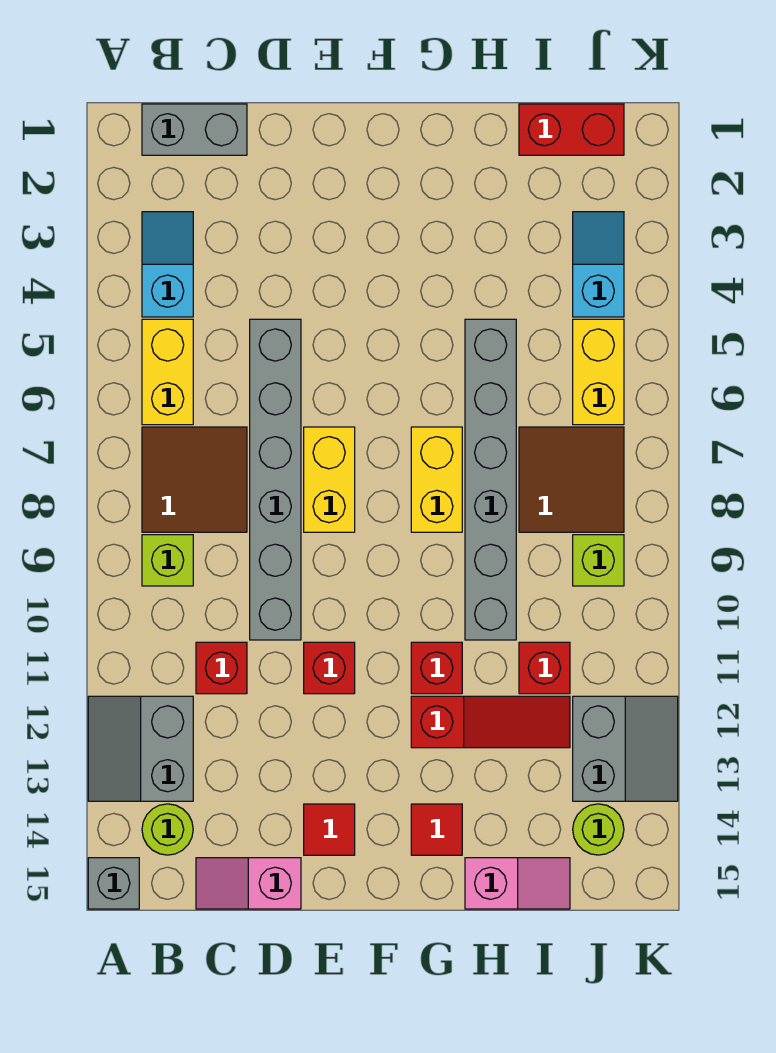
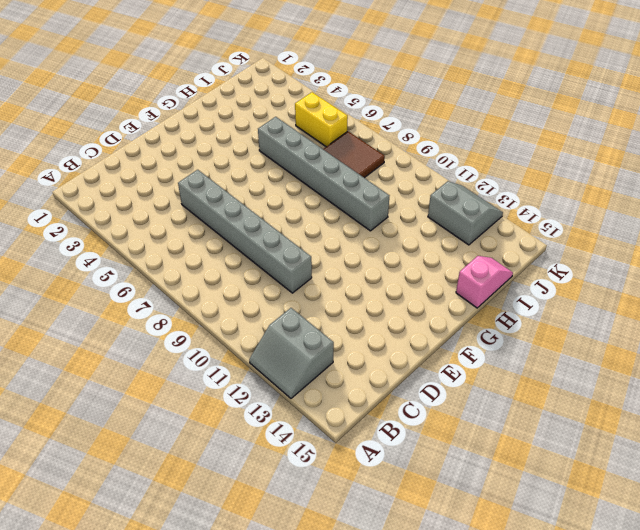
none -> grey 1x1 brick [88,858,139,909]
none -> grey 1x2 brick [142,104,247,155]
none -> cyan 1x2 slope [142,212,193,317]

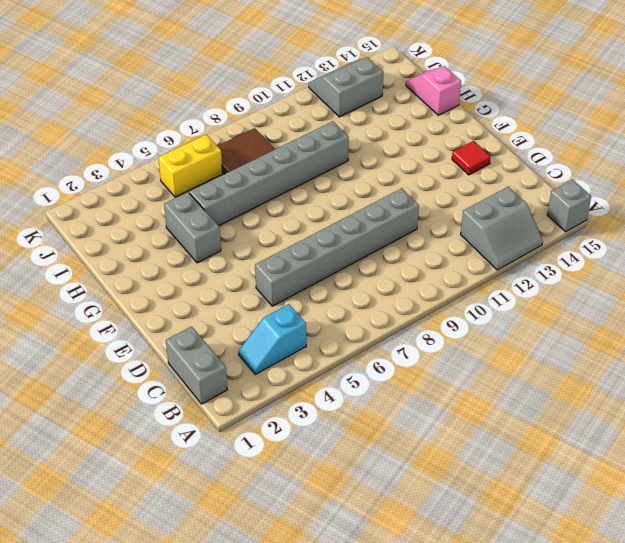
grey 1x2 brick [164,192,221,263] -> none
none -> yellow 1x2 brick [142,319,193,425]
none -> brown 2x2 tile [142,427,247,532]
none -> lime 1x1 brick [142,535,193,586]

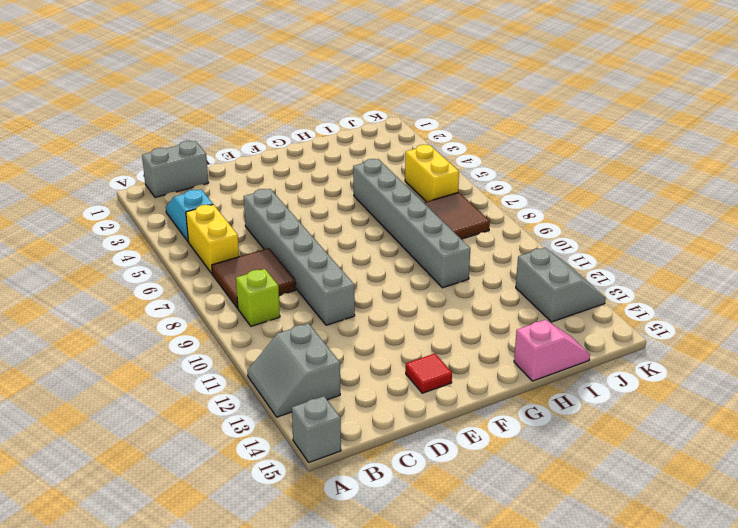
none -> lime 1x1 round brick [142,804,193,855]
none -> red 1x1 brick [196,642,247,694]
none -> pink 1x2 slope [196,858,301,909]

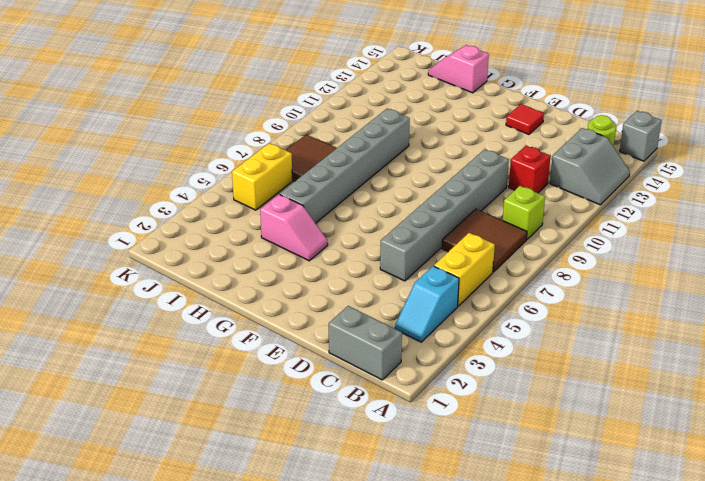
pink 1x2 slope [260,194,328,261] -> pink 1x2 slope moved to [196,858,301,909]
none -> yellow 1x2 brick [304,427,355,532]
none -> red 1x1 brick [304,642,355,694]
none -> yellow 1x2 brick [411,427,462,532]

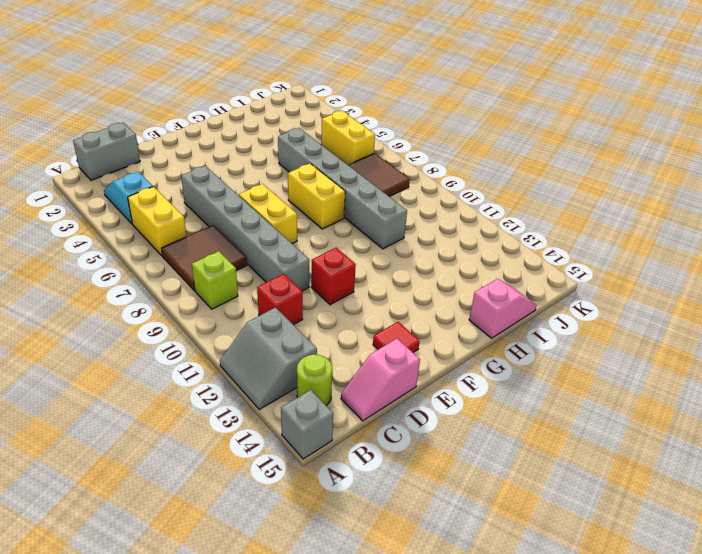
none -> red 1x1 brick [411,642,462,694]
none -> red 1x3 slope [411,696,570,748]
none -> red 1x1 tile [411,804,462,855]

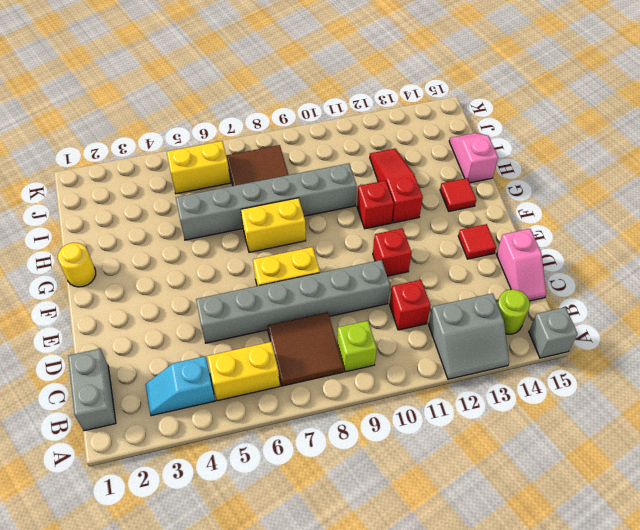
yellow 1x1 round brick [58,243,96,287] -> none
none -> red 1x2 brick [519,104,624,155]
none -> red 1x1 brick [519,642,570,694]
none -> cyan 1x2 slope [573,212,624,317]

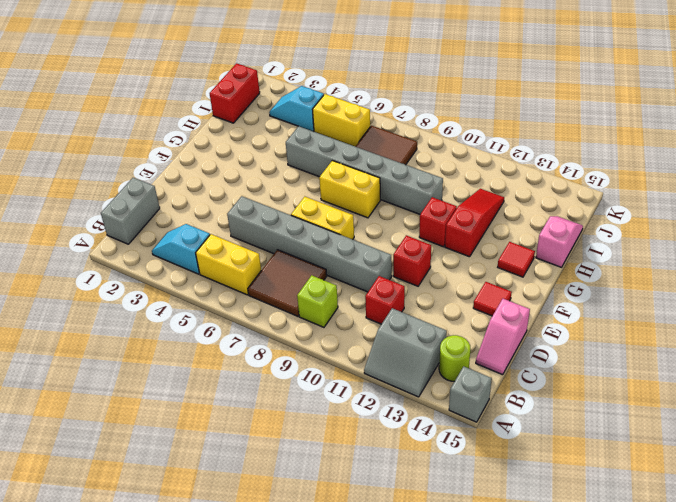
none -> red 1x1 brick [519,642,570,694]
none -> lime 1x1 brick [573,535,624,586]
none -> grey 2x2 slope [573,696,678,801]

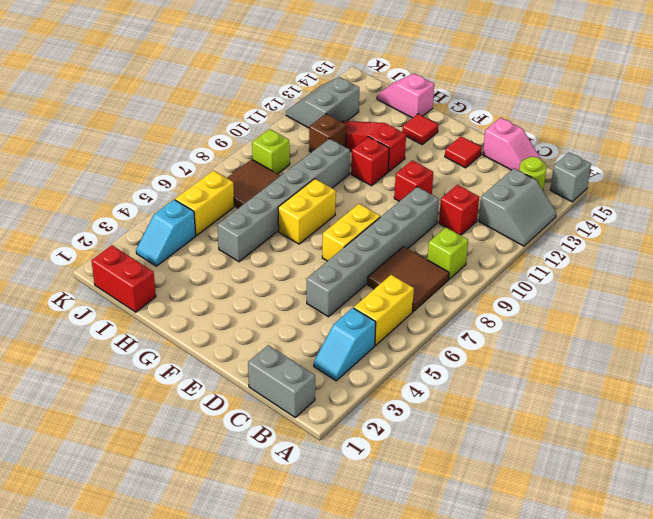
brown 1x1 brick [309,114,346,152] -> red 1x1 brick [519,642,570,694]
none -> lime 1x1 round brick [573,804,624,855]

